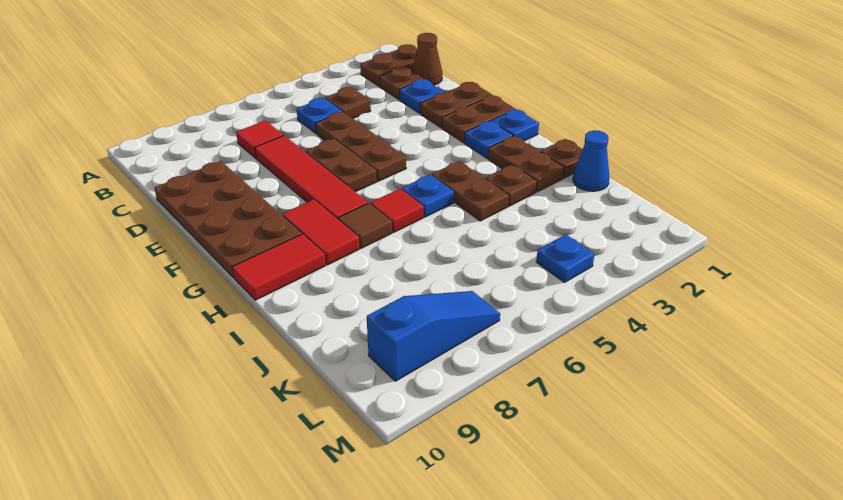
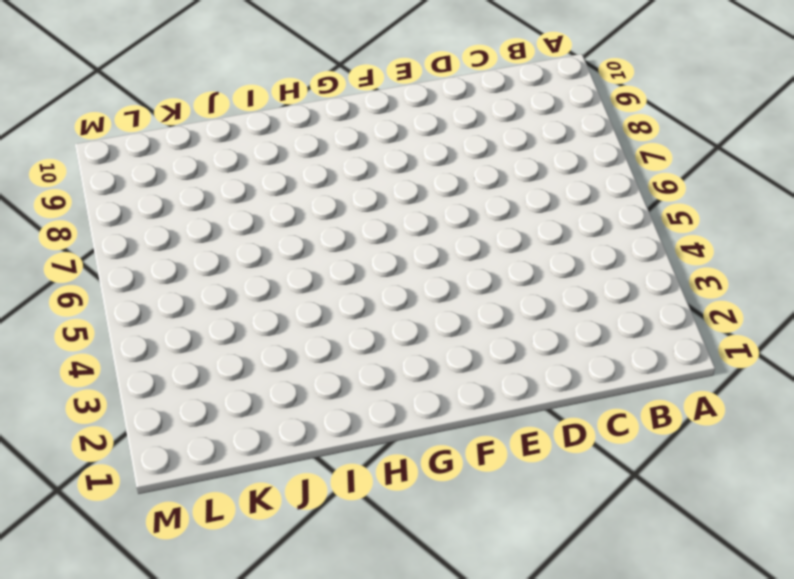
none -> brown 1x2 plate [360,44,417,86]
none -> brown 1x1 cone [412,33,442,85]
none -> brown 1x1 plate [380,66,423,99]

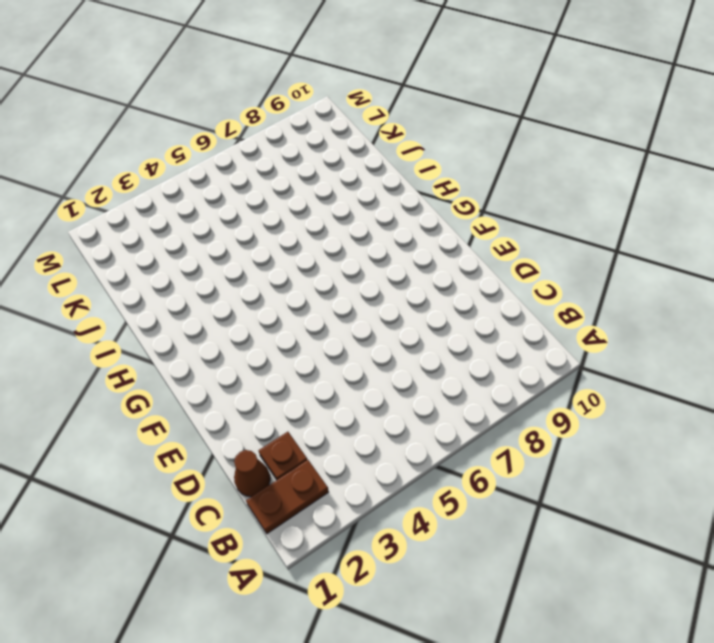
none -> brown 1x1 plate [325,87,371,118]
none -> blue 1x1 plate [297,98,342,133]
none -> red 1x1 tile [236,120,283,158]

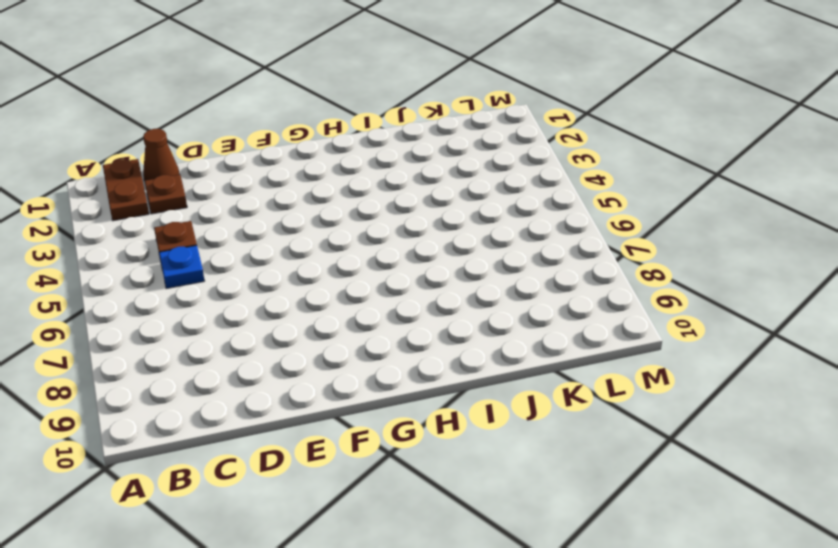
none -> red 1x1 tile [236,120,283,158]
none -> blue 1x1 plate [400,79,444,113]
none -> brown 1x3 plate [316,112,406,181]

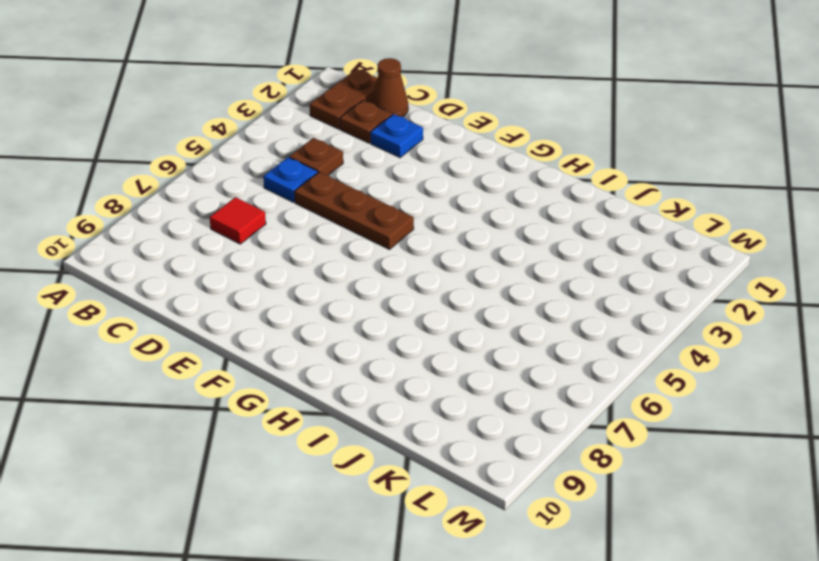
none -> red 1x4 tile [255,136,368,219]
none -> brown 2x4 plate [154,161,302,278]
none -> brown 1x2 plate [420,82,492,128]

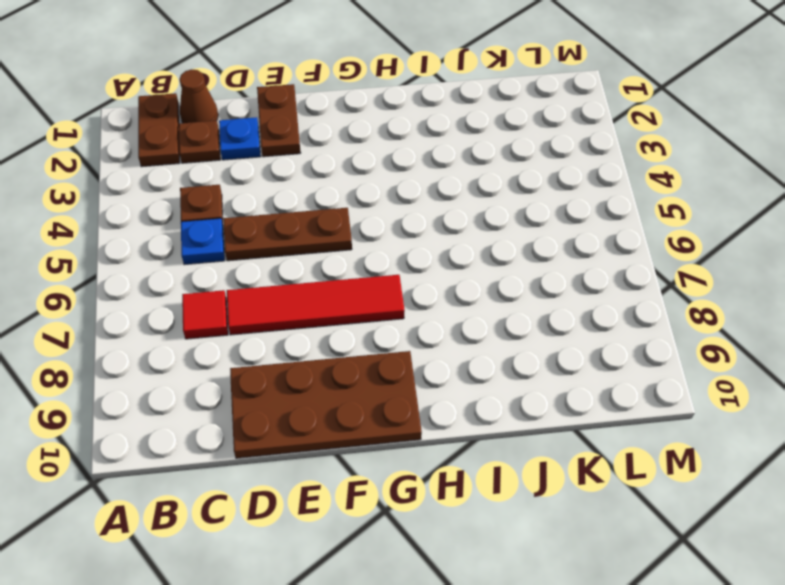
none -> brown 1x2 plate [306,139,377,192]
none -> brown 1x2 plate [442,95,515,143]
none -> blue 1x1 plate [492,109,539,141]

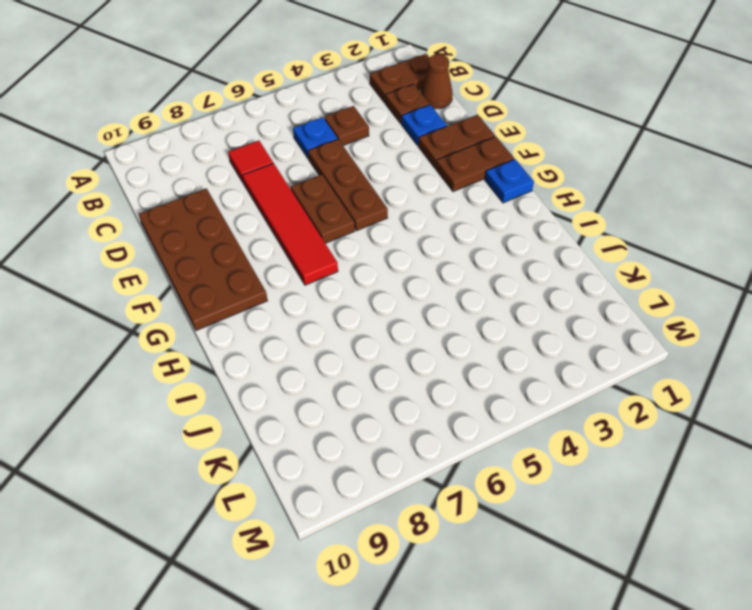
none -> blue 1x1 plate [465,121,513,158]
none -> red 1x2 tile [282,200,360,265]
none -> brown 1x2 plate [488,136,564,192]

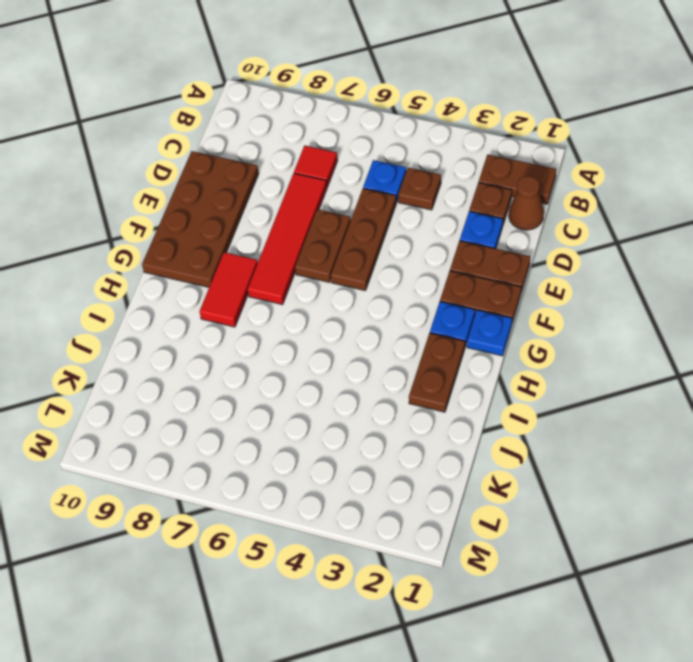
none -> brown 1x2 plate [432,161,509,221]
none -> blue 1x1 plate [402,175,454,217]
none -> red 1x1 tile [371,189,423,232]

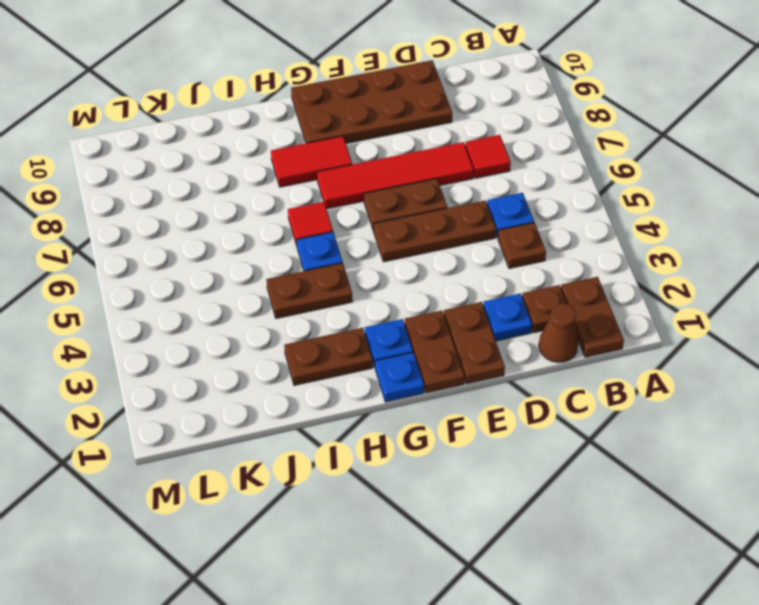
none -> brown 1x1 tile [338,203,392,248]
none -> red 1x2 tile [232,234,326,300]
none -> brown 1x1 plate [541,139,583,178]

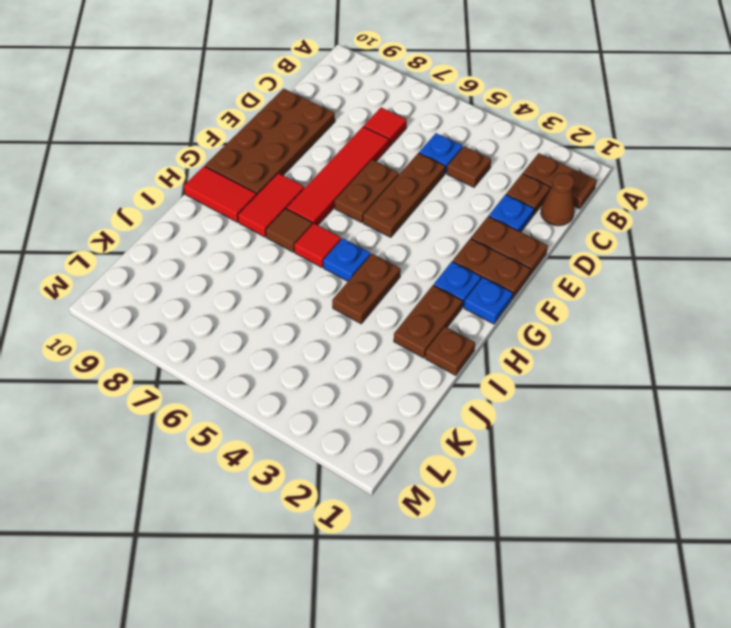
none -> brown 1x1 plate [485,165,537,206]
none -> blue 1x1 cone [573,130,610,191]
none -> blue 1x1 plate [536,234,594,282]

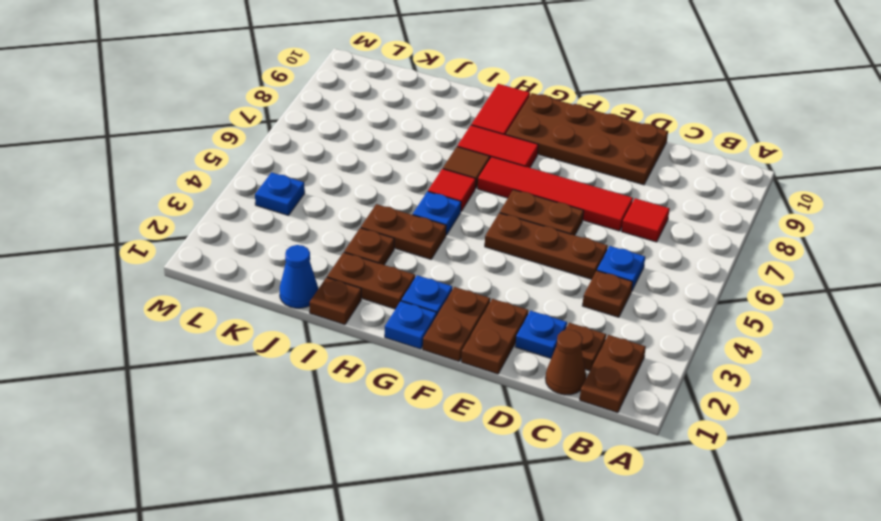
none -> blue 1x3 slope [367,291,500,381]

